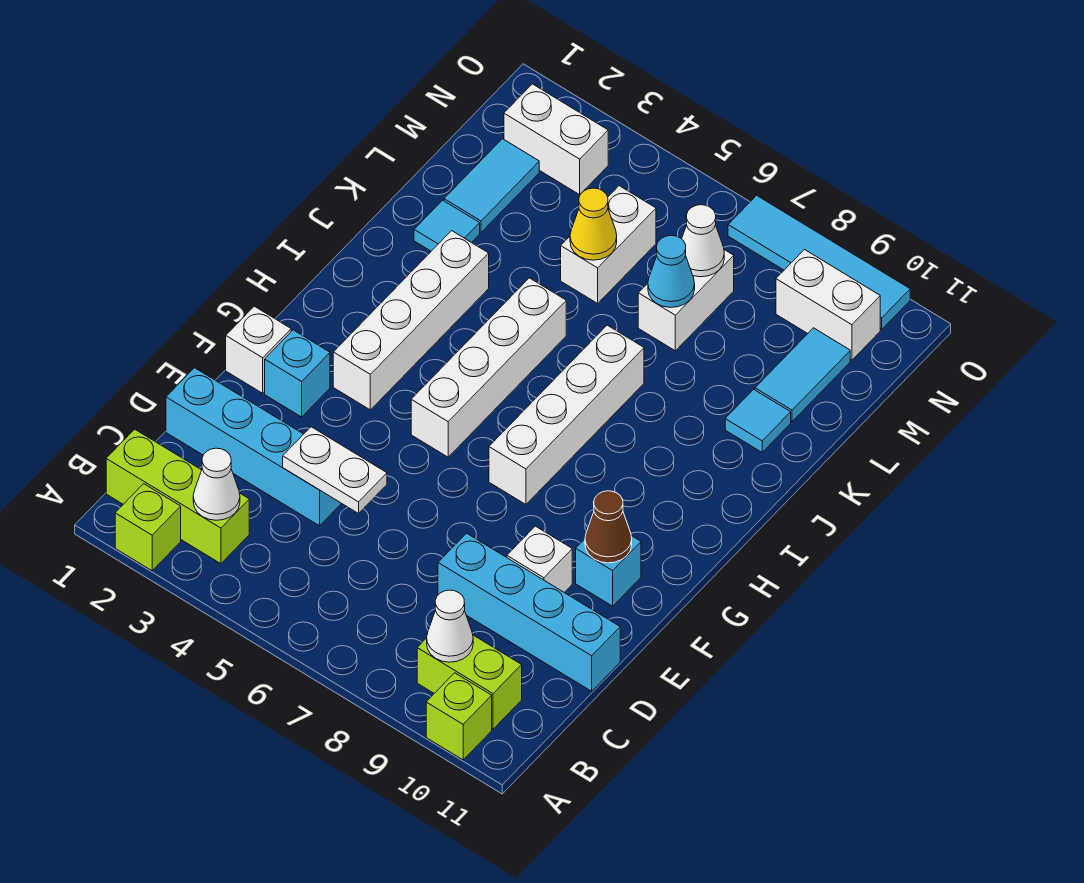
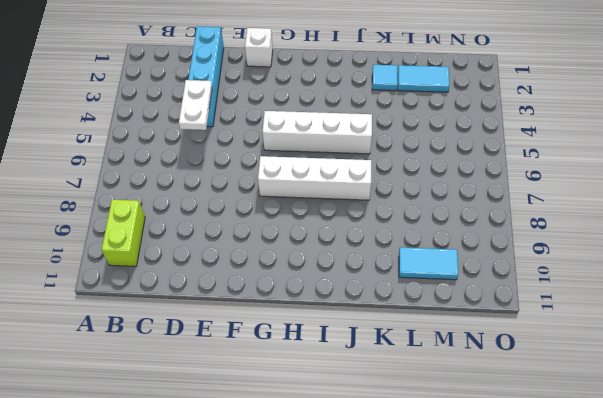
none -> lime 1x1 brick [115,484,181,571]
none -> lime 1x1 brick [426,673,492,760]
none -> lime 1x3 brick [106,429,249,564]

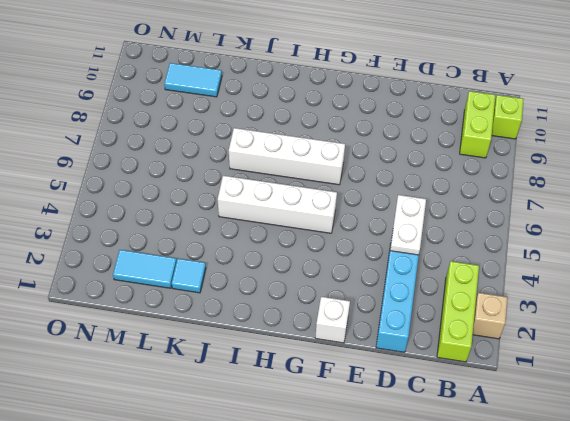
tan 1x1 brick [473,293,507,339] -> lime 1x1 brick [115,484,181,571]
none -> cyan 1x4 brick [438,533,620,691]
none -> white 1x1 brick [507,526,572,592]
none -> cyan 1x1 brick [265,330,330,417]

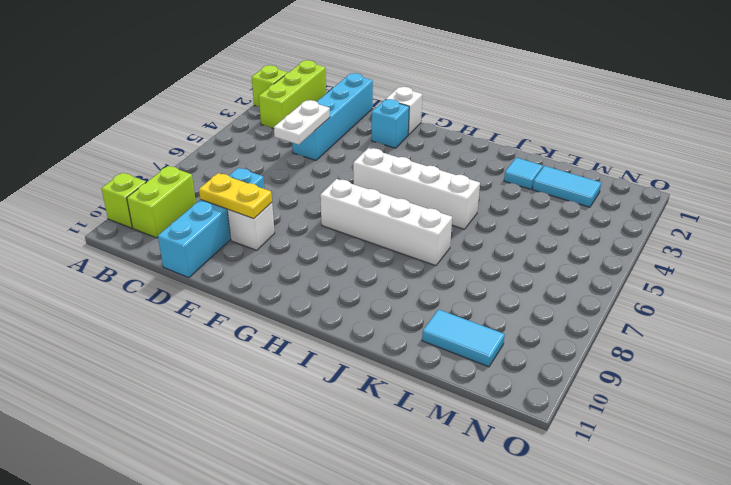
yellow 1x2 plate [199,173,272,219] -> none
none -> cyan 1x1 brick [576,536,641,606]
none -> white 1x4 brick [333,231,489,410]
none -> cyan 1x1 tile [725,389,791,452]

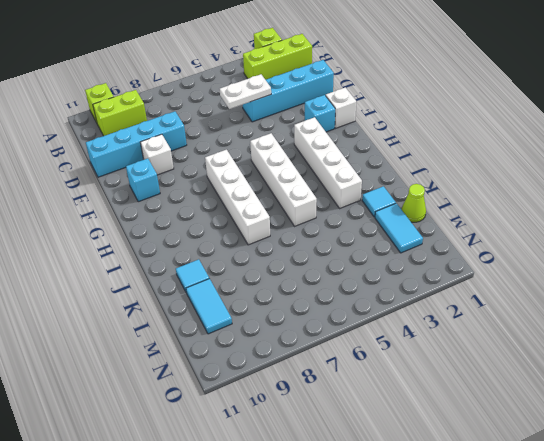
lime 1x1 cone [402,184,426,222] -> none
none -> white 1x2 brick [561,186,656,303]
none -> white 1x2 brick [638,250,734,351]
none -> white 1x2 brick [504,84,608,195]

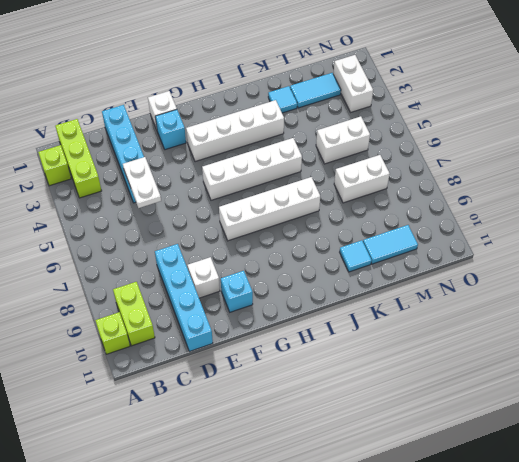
none -> white 1x2 brick [776,250,880,360]
none -> cyan 1x4 tile [728,195,910,329]
none -> white 1x1 cone [193,448,240,520]

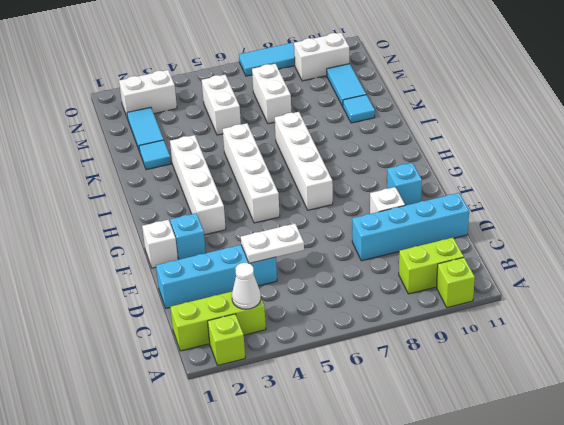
none -> white 1x1 cone [427,590,473,662]
none -> brown 1x1 cone [585,491,632,563]
none -> yellow 1x1 cone [570,188,617,260]

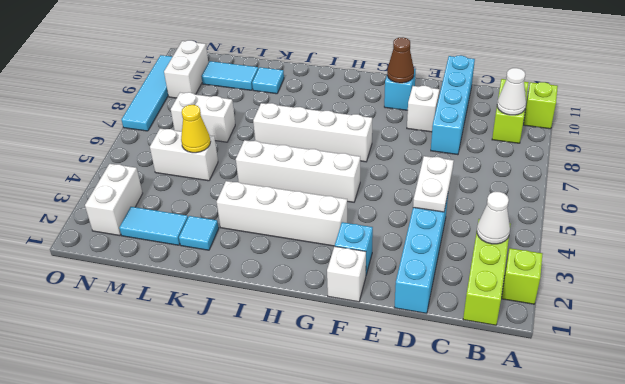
none -> cyan 1x1 cone [648,235,695,308]
none -> white 1x1 cone [682,205,724,277]

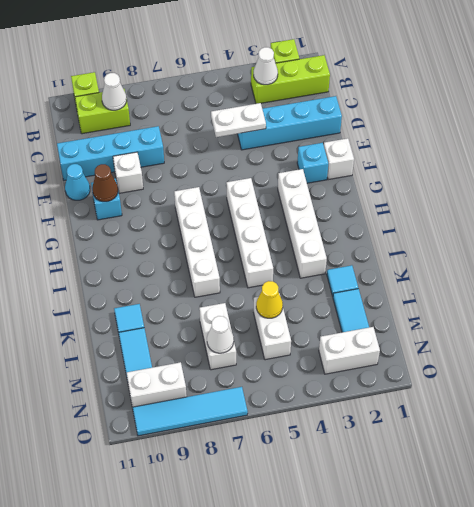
cyan 1x1 cone [65,164,90,200] -> cyan 1x1 cone moved to [648,235,695,308]

